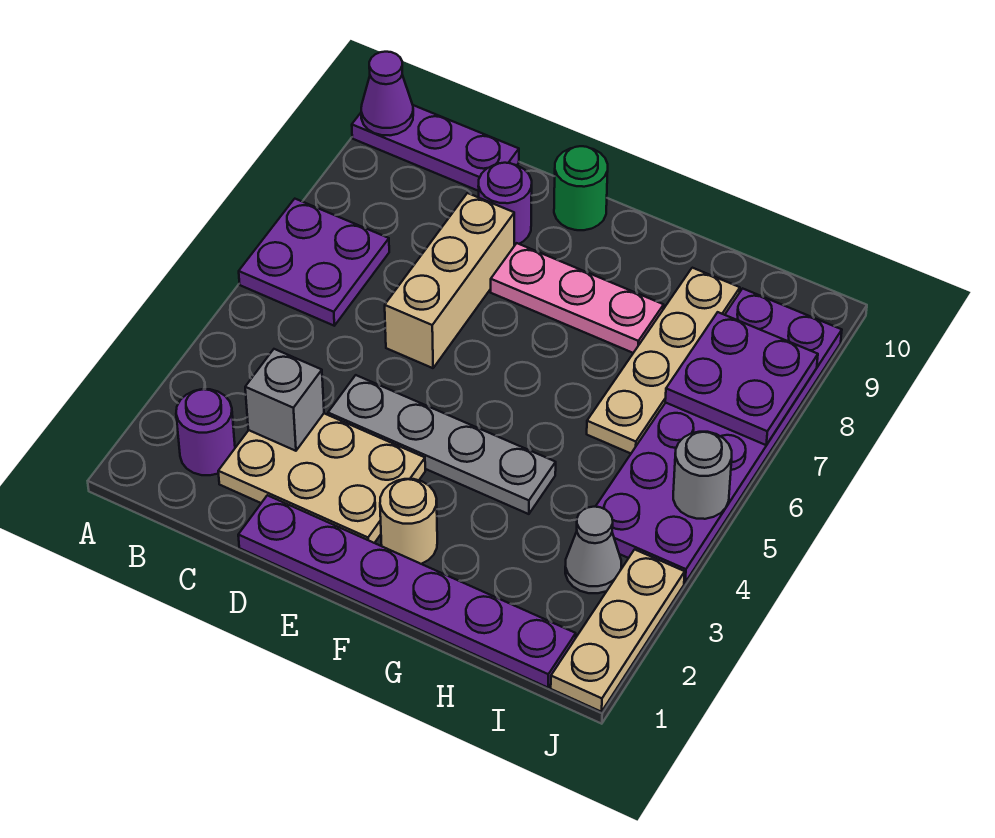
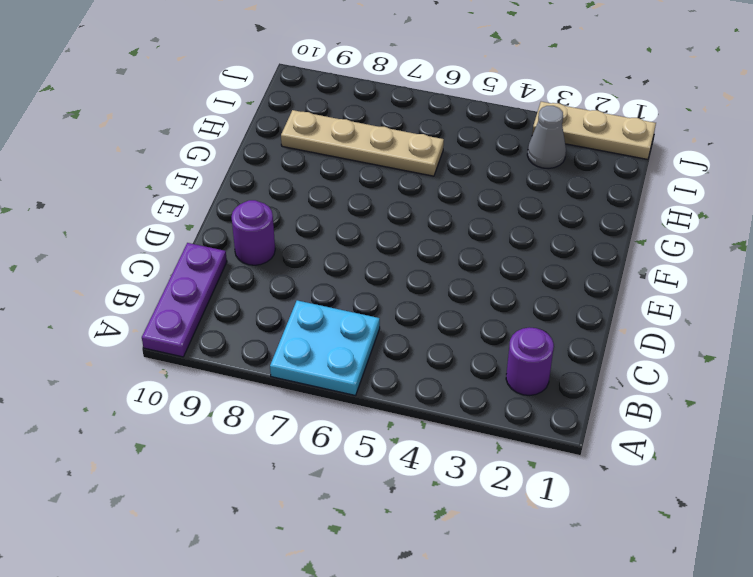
cyan 2x2 plate [270,300,380,395] -> purple 2x2 plate [239,199,389,326]
none -> tan 2x3 plate [218,414,425,543]
none -> purple 1x6 plate [238,495,576,688]
none -> grey 1x4 plate [328,375,556,514]

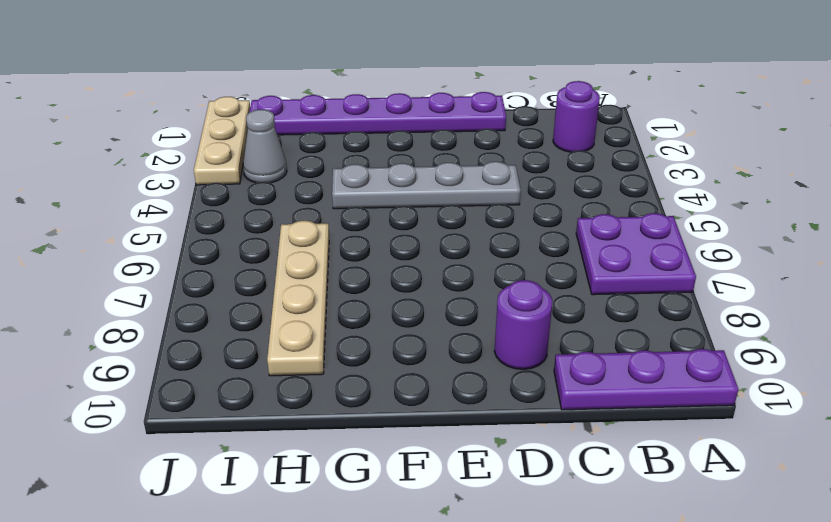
none -> tan 2x3 plate [218,414,425,543]
none -> tan 1x3 brick [385,193,514,368]
none -> pink 1x3 plate [491,243,664,353]

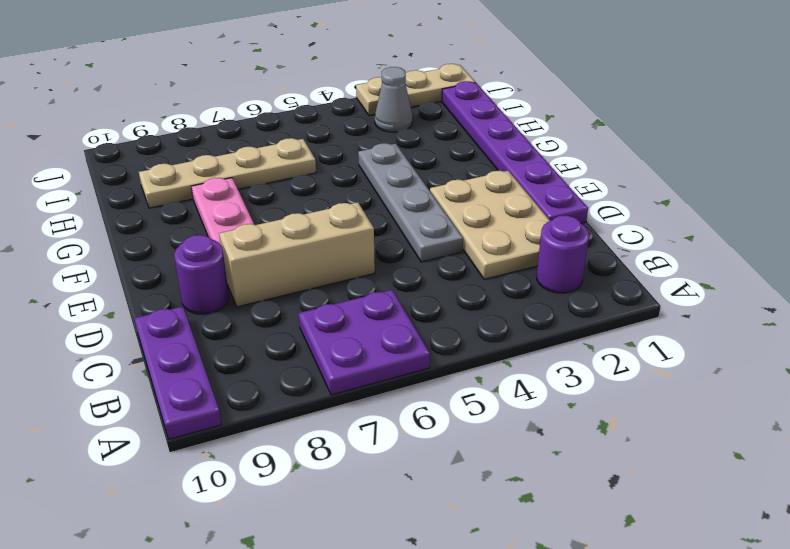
none -> green 1x1 round brick [554,146,608,230]
none -> tan 1x1 round brick [380,479,437,564]
none -> purple 2x6 plate [595,288,842,583]

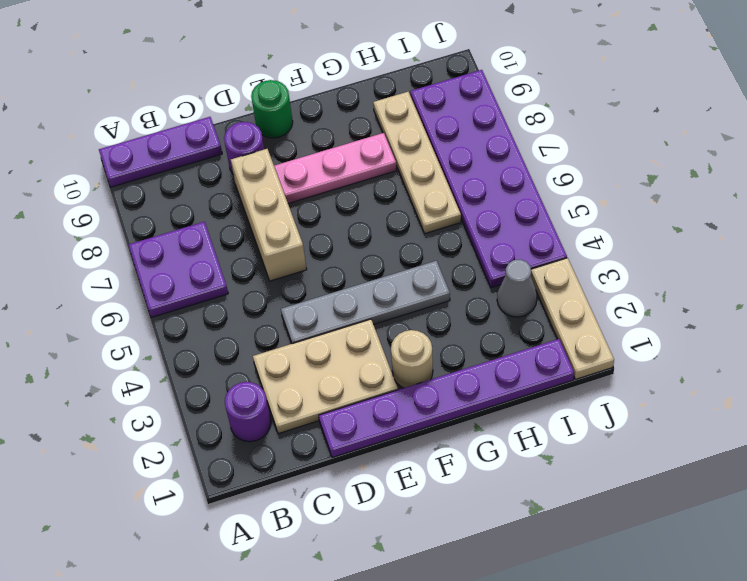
none -> purple 1x1 cone [361,52,413,135]
none -> grey 1x1 brick [245,349,324,451]
none -> purple 2x2 plate [665,312,818,445]

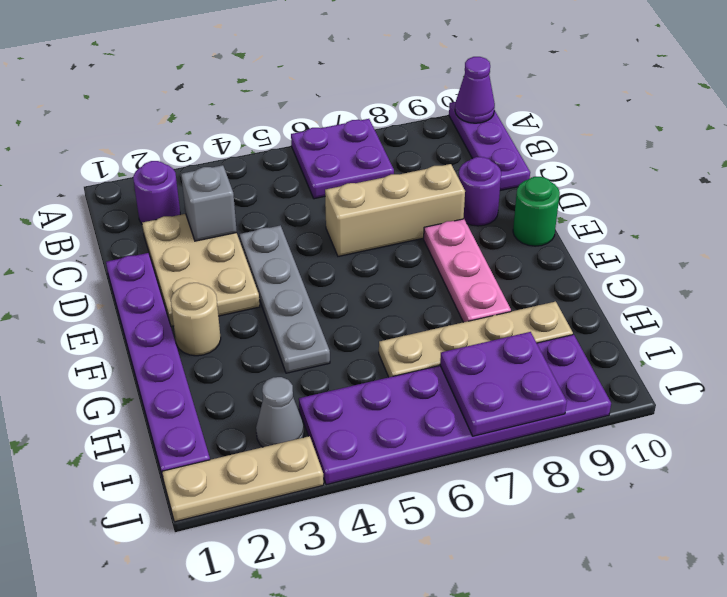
none -> grey 1x1 round brick [673,432,732,519]

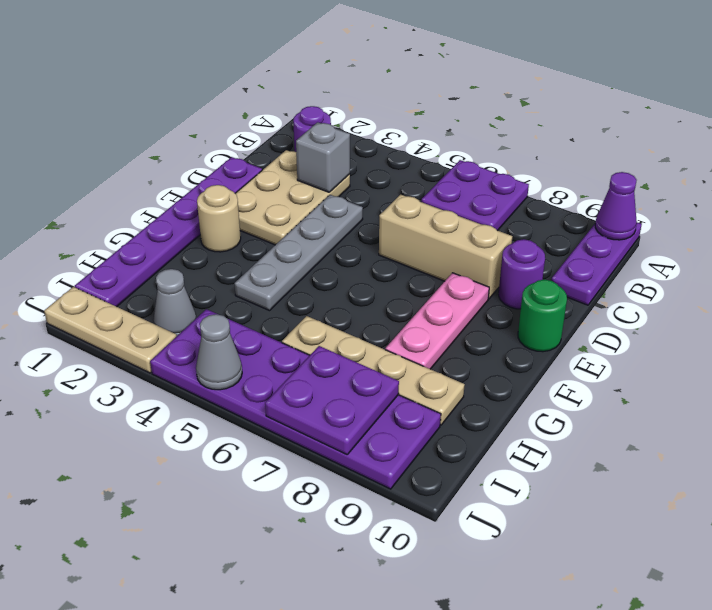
grey 1x1 cone [196,314,242,390] -> grey 1x1 round brick [673,432,732,519]

